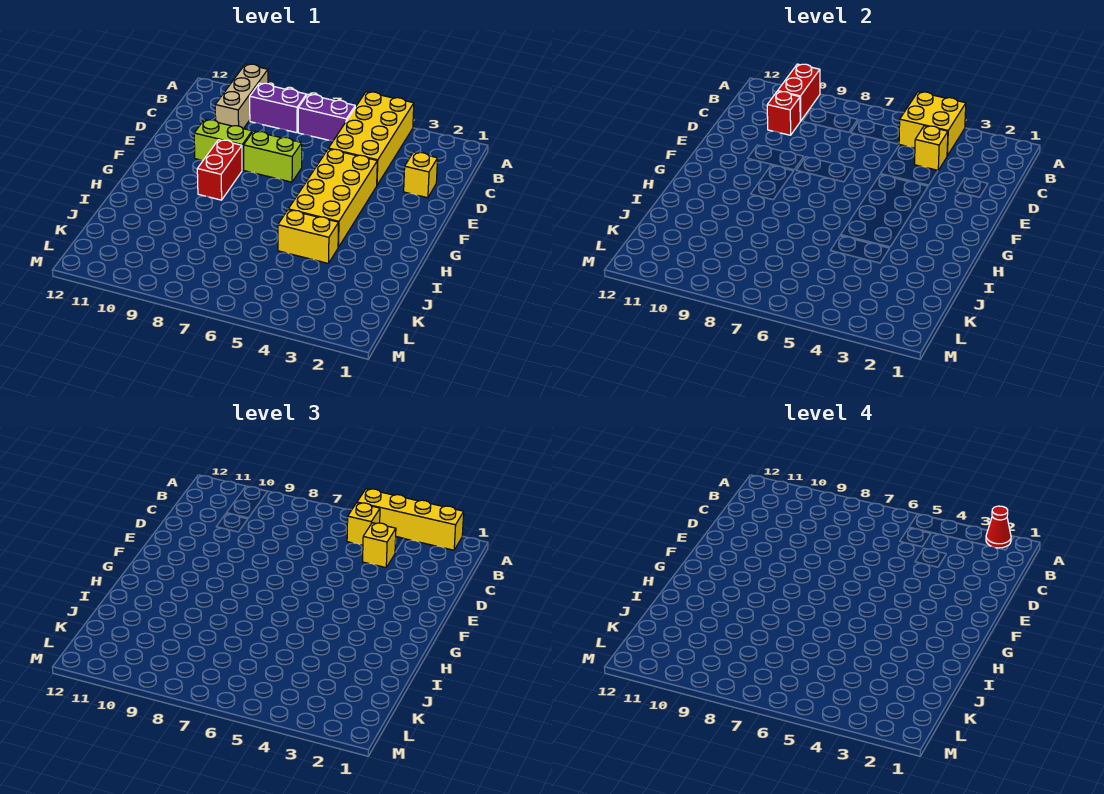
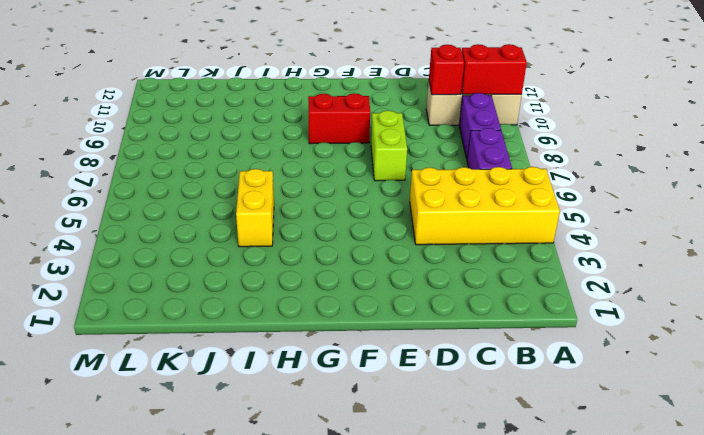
none -> yellow 1x1 brick [404,152,438,198]
none -> yellow 2x4 brick [288,149,377,247]
none -> lime 1x2 brick [194,120,252,170]

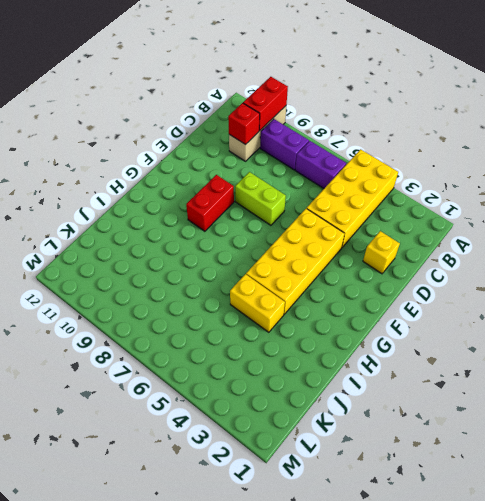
none -> lime 1x2 brick [194,120,252,170]
none -> yellow 2x2 brick [899,92,966,156]
none -> yellow 1x1 brick [915,126,948,170]

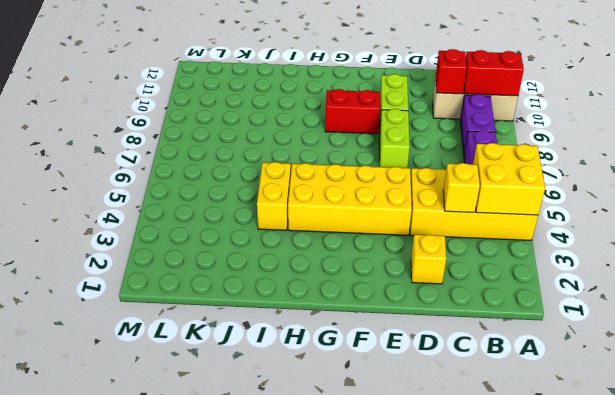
none -> yellow 1x4 brick [357,489,464,550]
none -> yellow 1x1 brick [347,503,380,545]
none -> yellow 1x1 brick [363,523,396,568]

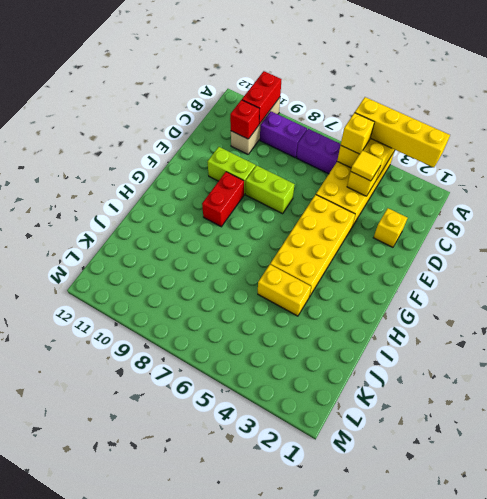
yellow 1x1 tile [351,150,382,181] -> yellow 1x1 brick [363,523,396,568]
none -> red 1x1 cone [986,506,1011,548]

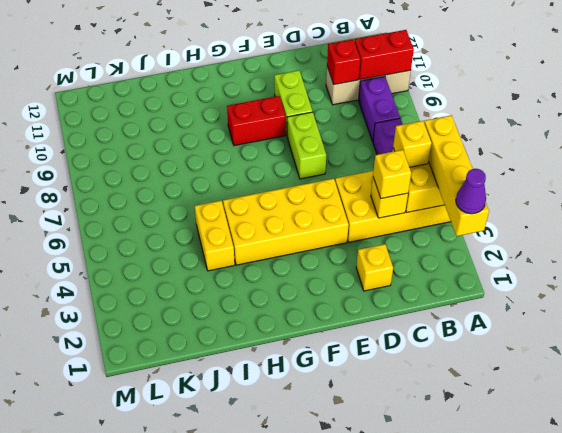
purple 1x1 cone [456,169,486,214] -> red 1x1 cone [986,506,1011,548]

